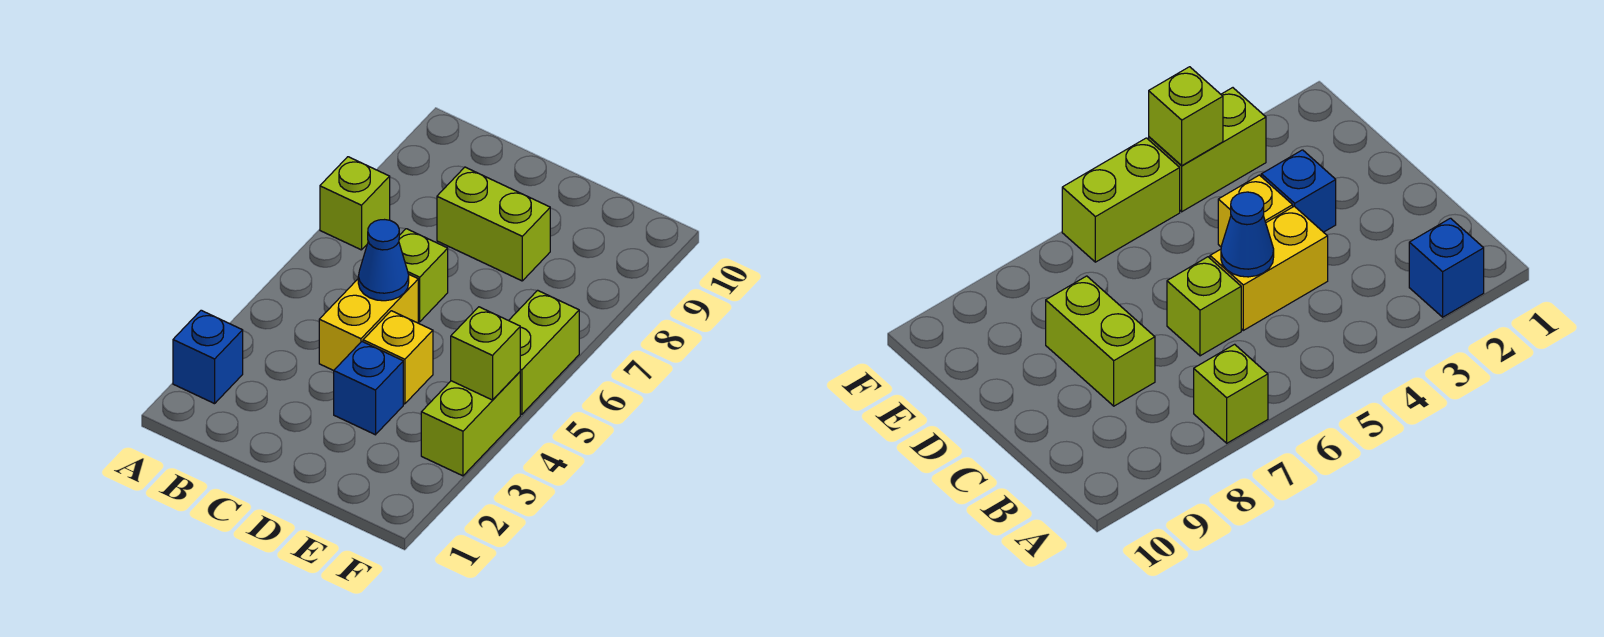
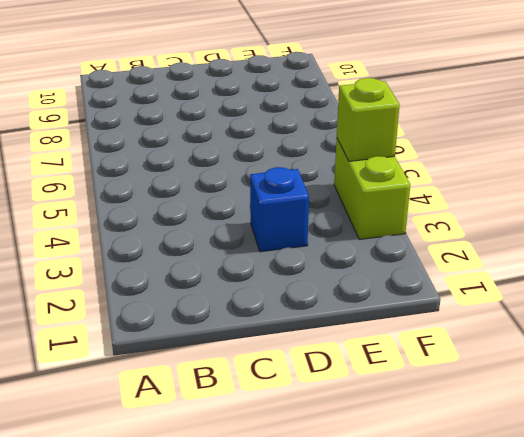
none -> blue 1x1 brick [173,310,243,404]
none -> lime 1x1 brick [320,157,390,250]

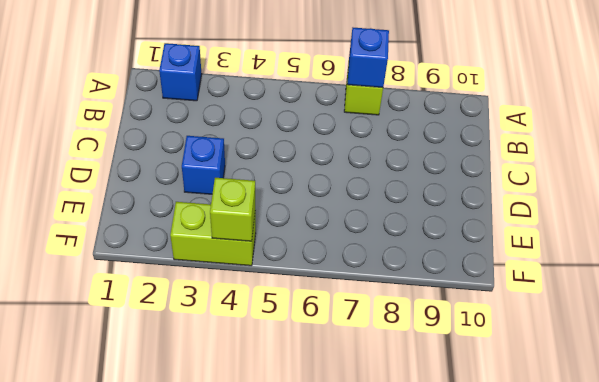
blue 1x1 brick [347,28,389,88] -> none
none -> yellow 1x2 brick [319,275,418,371]
none -> lime 1x1 brick [399,229,448,322]

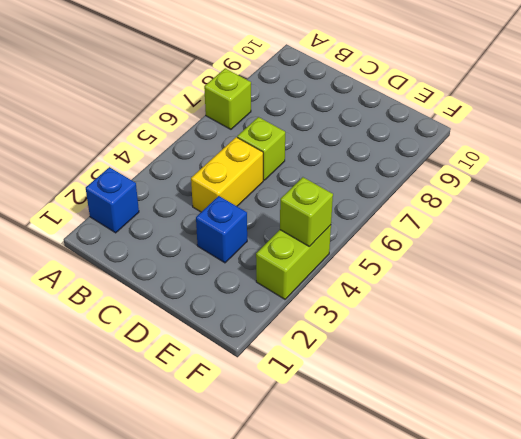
none -> lime 1x2 brick [437,167,550,281]
none -> yellow 1x1 brick [363,311,433,404]

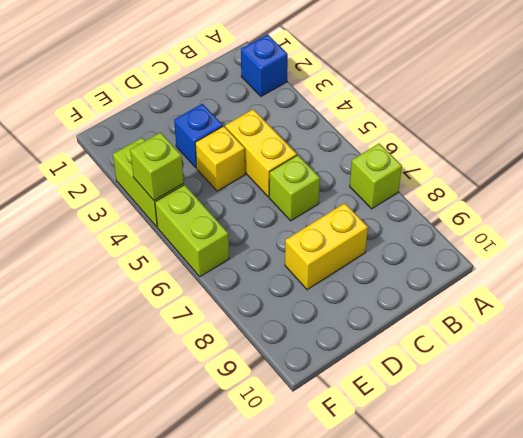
yellow 1x2 brick [285,203,368,290] -> lime 1x2 brick [437,167,550,281]
none -> blue 1x1 cone [358,220,409,301]

